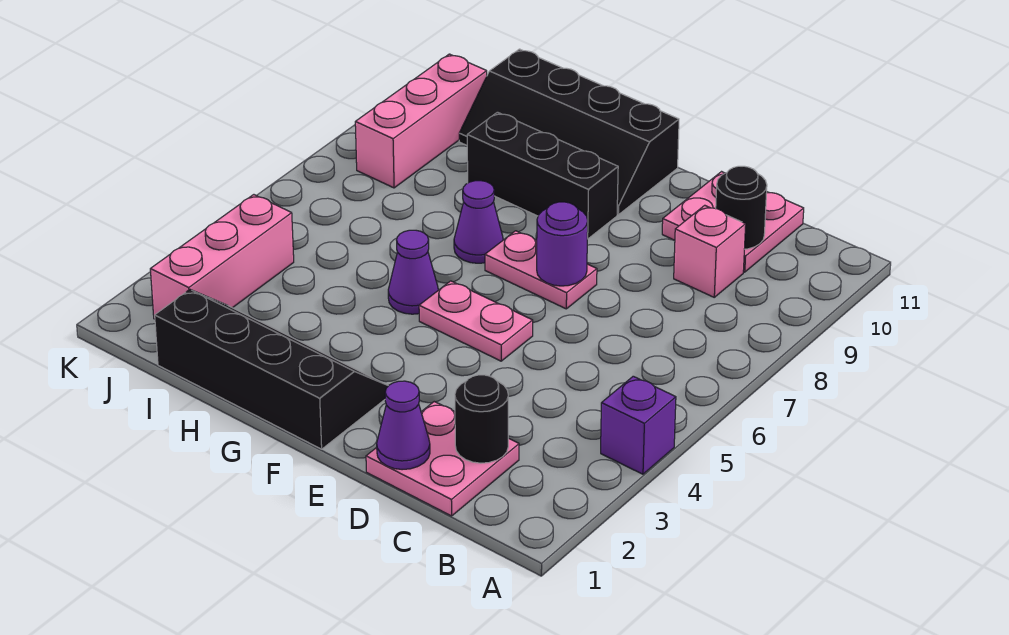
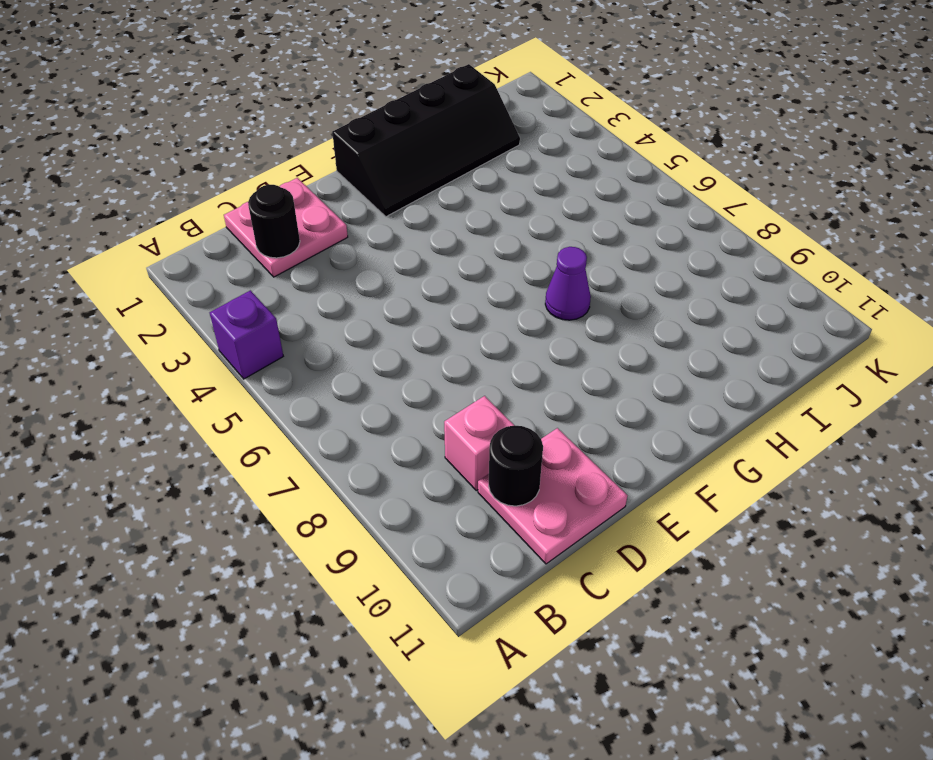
none -> pink 1x2 plate [419,281,533,361]
none -> pink 1x2 plate [485,231,597,309]
none -> black 1x3 brick [467,112,618,239]

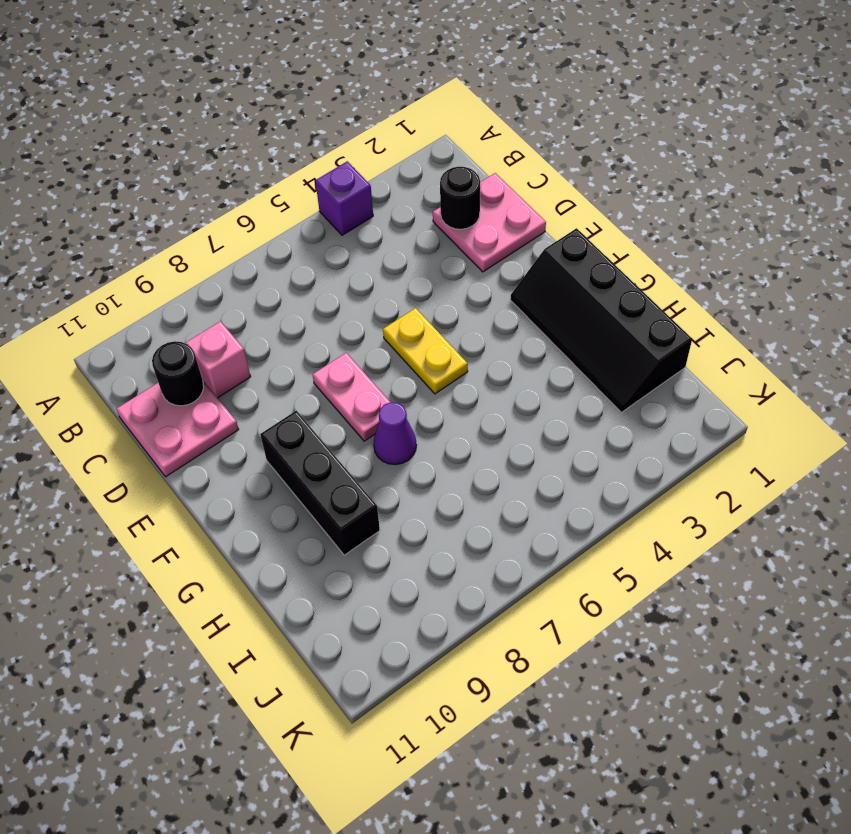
yellow 1x2 plate [383,308,468,394] -> pink 1x2 plate [419,281,533,361]
none -> black 2x4 slope [459,49,679,215]
none -> purple 1x1 cone [388,230,438,314]
none -> pink 1x3 brick [150,195,294,319]

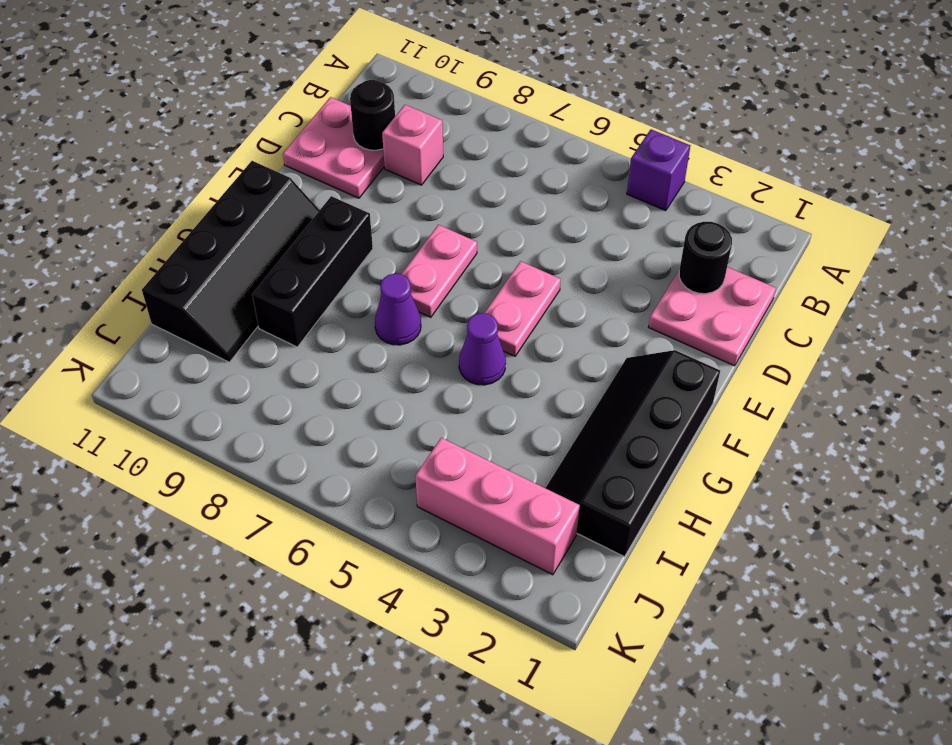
none -> pink 1x3 brick [355,54,487,188]
none -> purple 1x1 cone [377,381,430,470]
none -> purple 1x1 round brick [537,202,588,286]

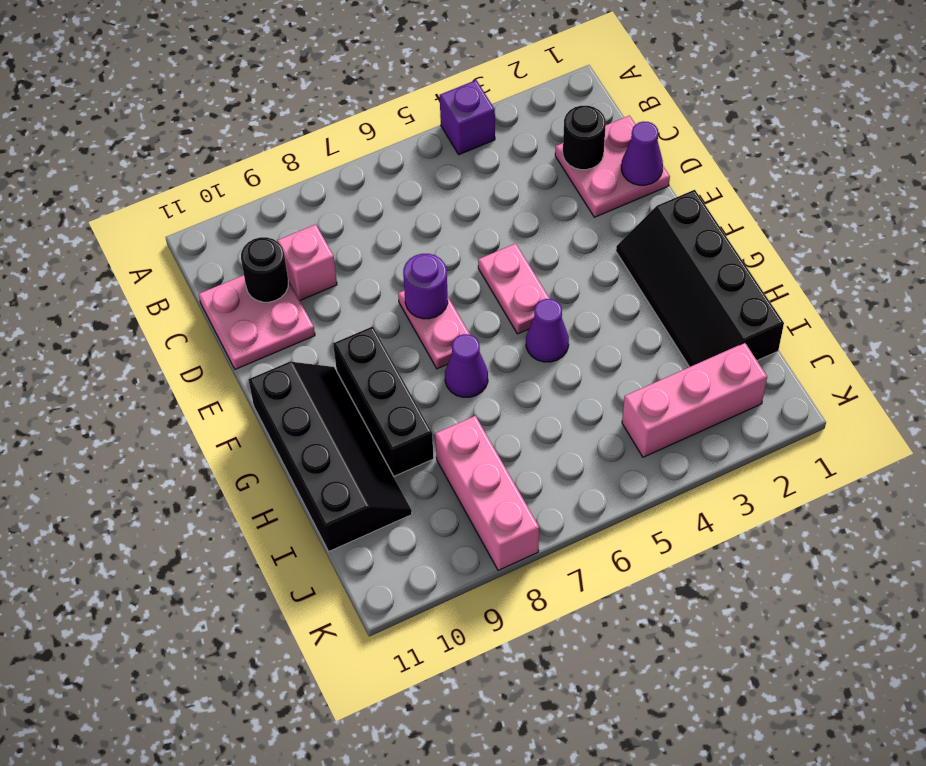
pink 1x3 brick [435,416,539,570] -> pink 1x3 brick turned to [355,54,487,188]

